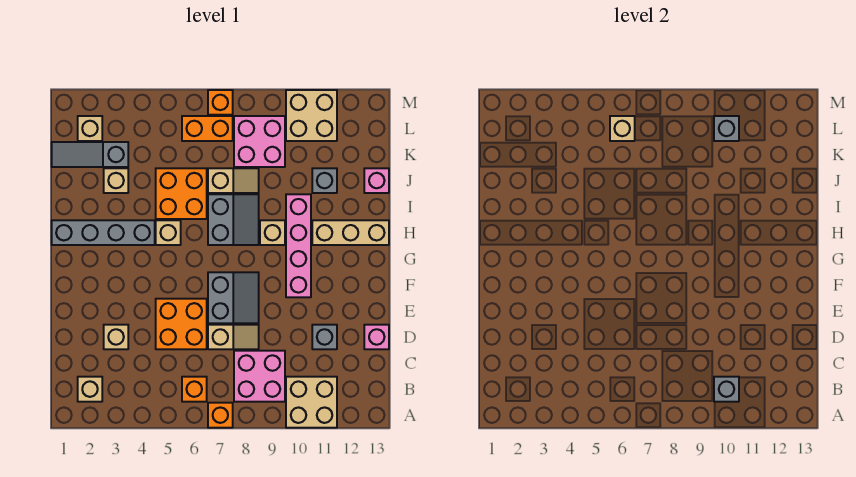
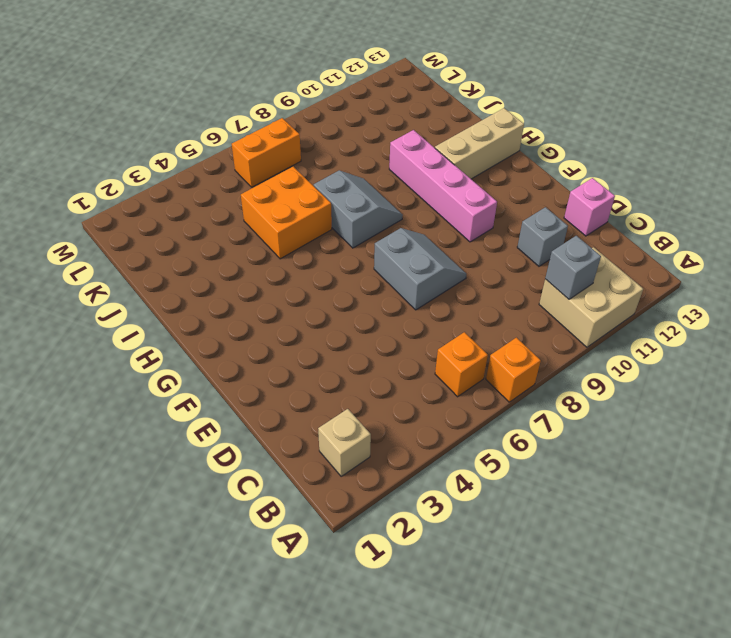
none -> pink 2x2 brick [234,351,285,402]
none -> tan 1x1 brick [104,325,128,349]
none -> orange 2x2 brick [156,299,207,349]
none -> tan 1x2 slope [208,325,259,349]

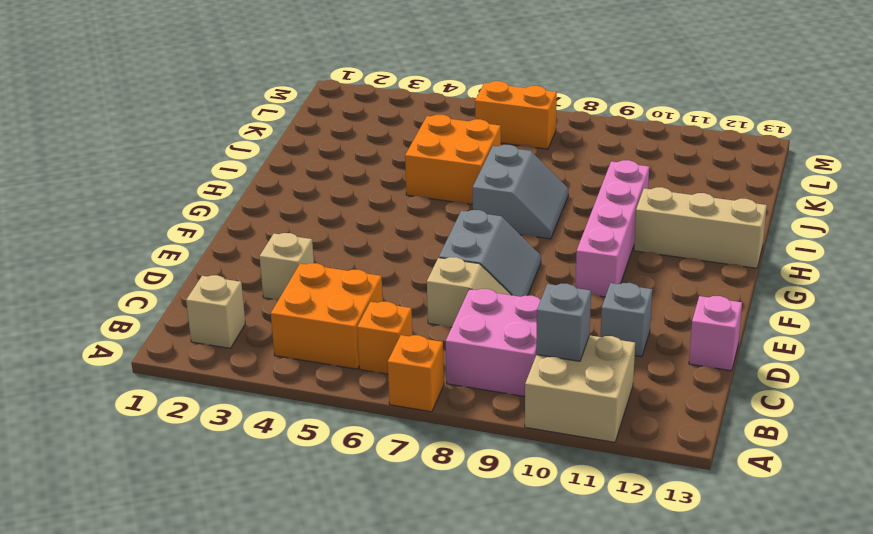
orange 2x2 brick [271,263,383,369] -> orange 2x2 brick moved to [156,299,207,349]
none -> grey 1x4 brick [52,220,155,245]
none -> tan 1x1 brick [156,220,181,245]
none -> tan 1x1 brick [260,220,285,245]
none -> tan 1x1 brick [104,168,128,193]

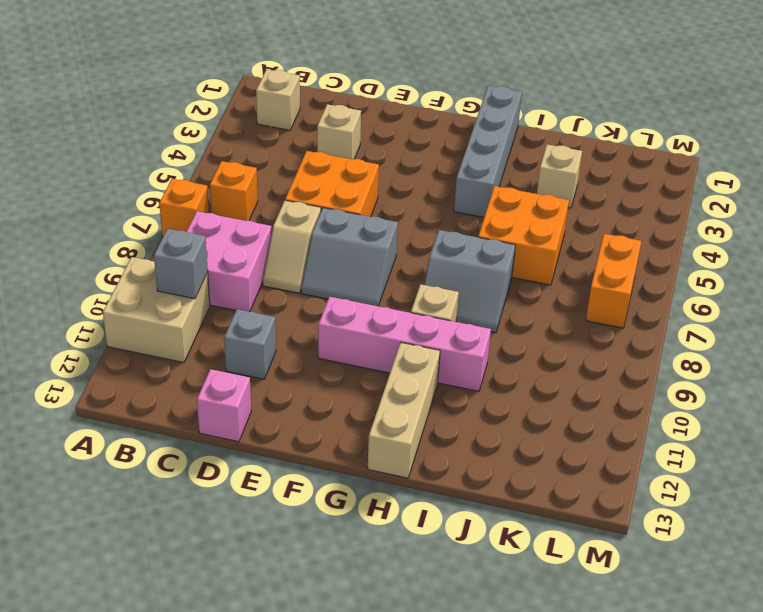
none -> tan 1x1 brick [156,220,181,245]
none -> tan 1x2 slope [208,168,259,193]
none -> grey 1x1 brick [312,168,337,193]
none -> pink 1x1 brick [364,168,389,193]

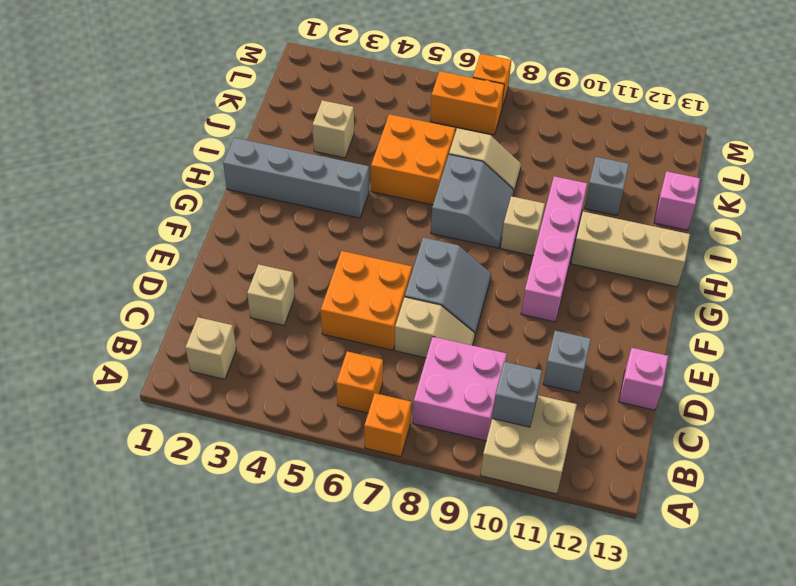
none -> tan 1x1 brick [156,220,181,245]
none -> grey 1x3 slope [52,142,128,167]
none -> pink 2x2 brick [234,116,285,167]
none -> tan 1x1 brick [78,116,102,141]

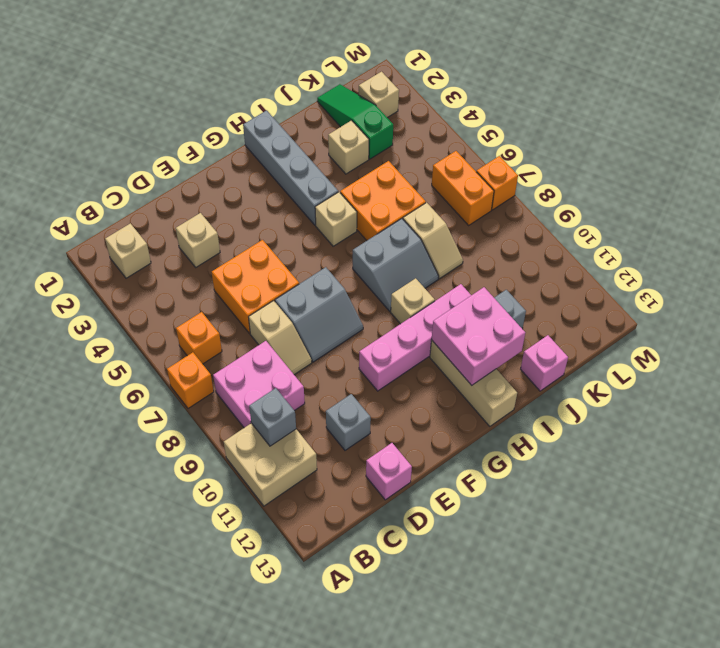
pink 2x2 brick [432,287,525,385] -> pink 2x2 brick moved to [234,116,285,167]
green 1x3 slope [317,84,393,159] -> grey 1x3 slope [52,142,128,167]
none -> tan 2x2 brick [286,90,337,141]
none -> tan 1x1 brick [610,116,635,141]
none -> grey 1x1 brick [714,116,739,141]

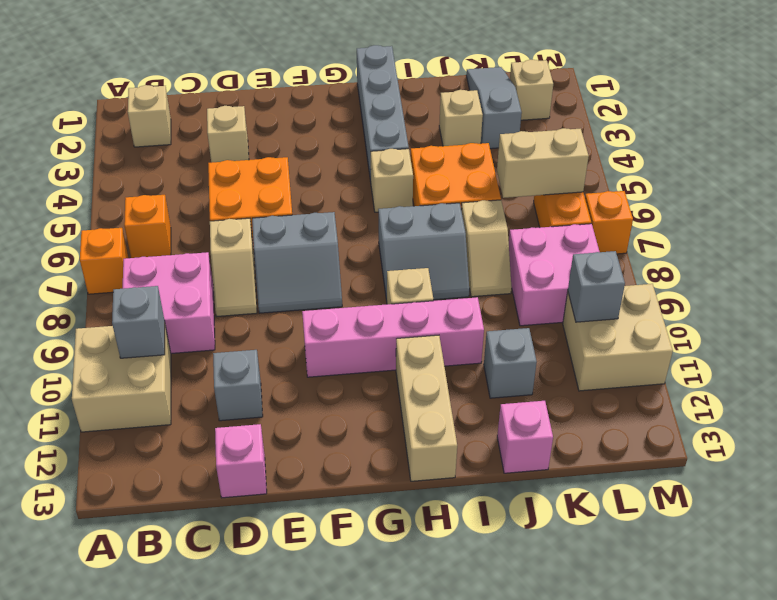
tan 1x2 brick [497,128,589,198] -> tan 1x1 brick [610,116,635,141]

